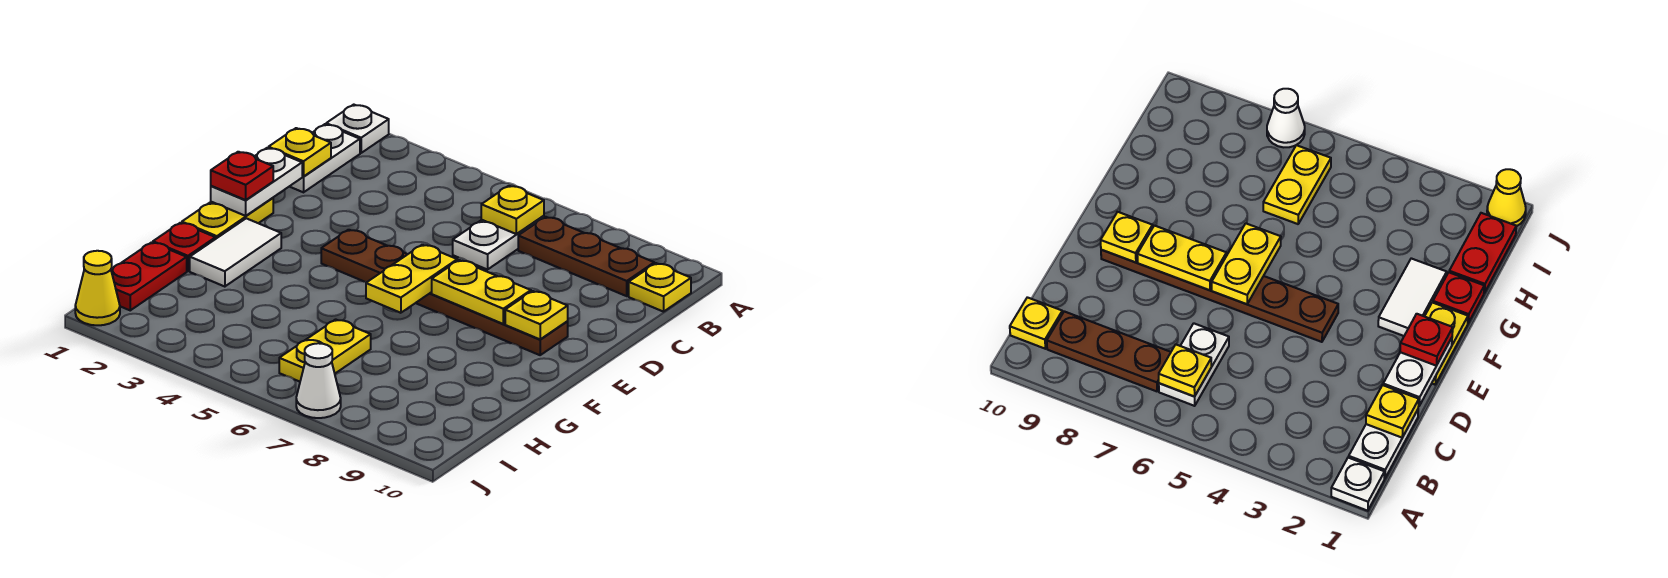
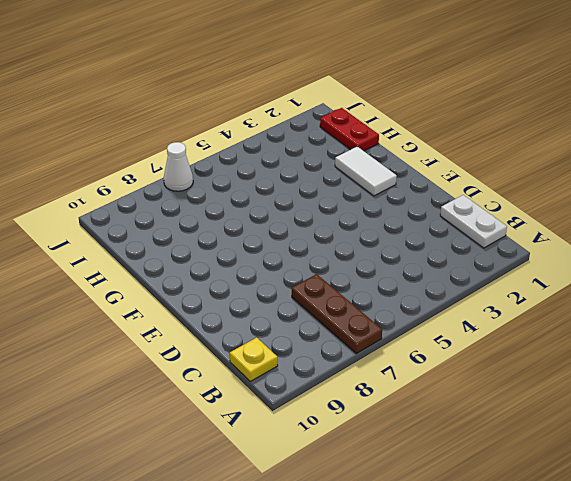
brown 1x3 plate [292,274,382,354] -> brown 1x3 plate turned to [518,217,654,296]
none -> white 1x1 plate [326,105,389,153]
none -> white 1x2 plate [453,216,544,270]
none -> yellow 1x2 plate [182,198,273,238]

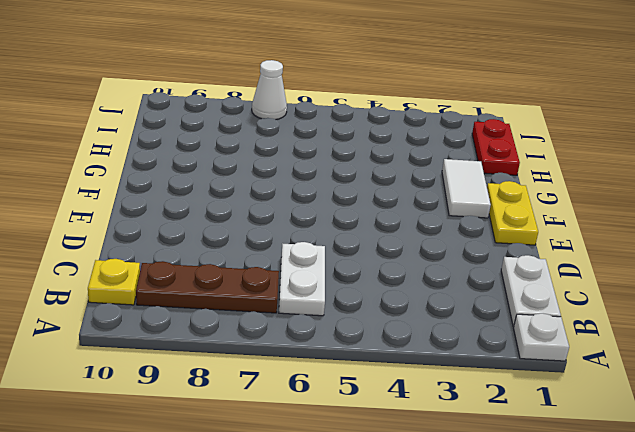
none -> brown 1x6 plate [321,230,568,355]
none -> red 1x1 plate [153,223,216,271]
none -> yellow 1x2 plate [279,319,371,382]

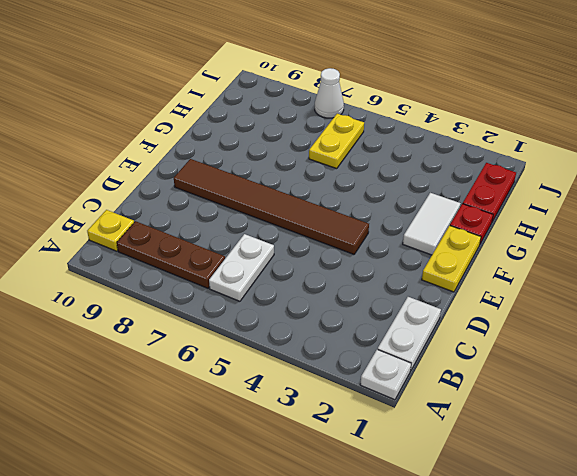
brown 1x6 tile [174,159,369,254] -> brown 1x6 plate [321,230,568,355]
none -> yellow 1x1 cone [75,251,120,325]
none -> yellow 1x1 plate [481,186,544,234]
none -> yellow 1x1 plate [269,128,331,177]

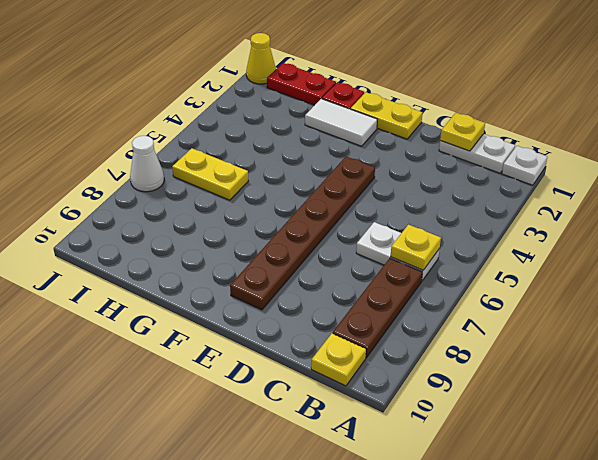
none -> white 1x2 plate [211,148,302,216]
none -> yellow 1x2 plate [366,245,457,313]
none -> yellow 1x2 plate [432,260,531,324]

